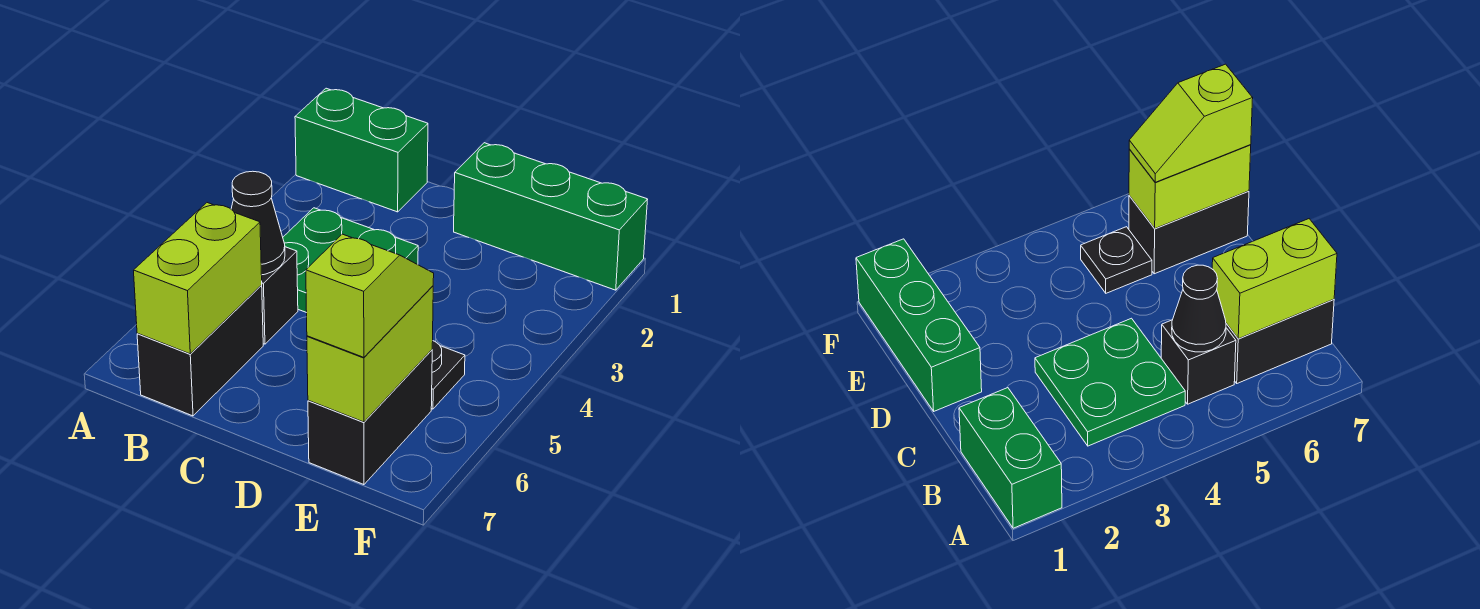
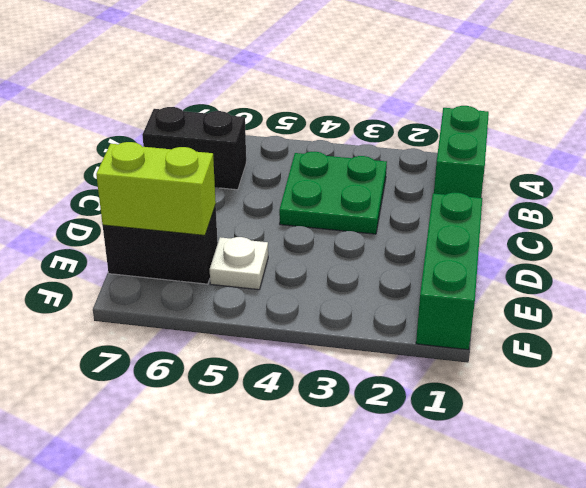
white 1x1 plate [210,237,268,290] -> black 1x1 plate [431,341,465,409]
none -> black 1x1 brick [262,247,298,344]
none -> black 1x1 cone [231,171,285,275]

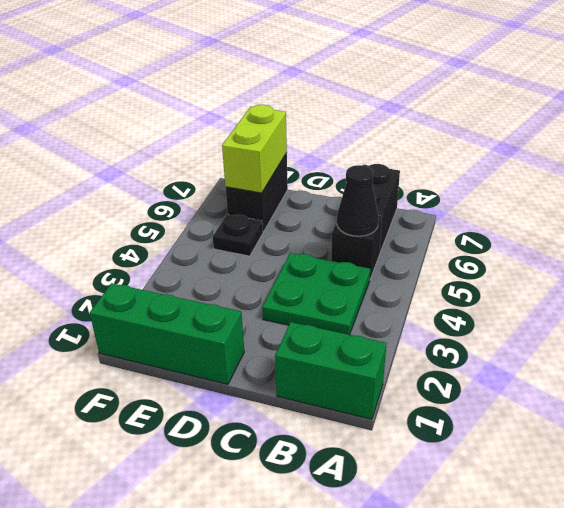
none -> lime 1x2 brick [134,203,262,354]
none -> lime 1x2 slope [306,234,434,357]

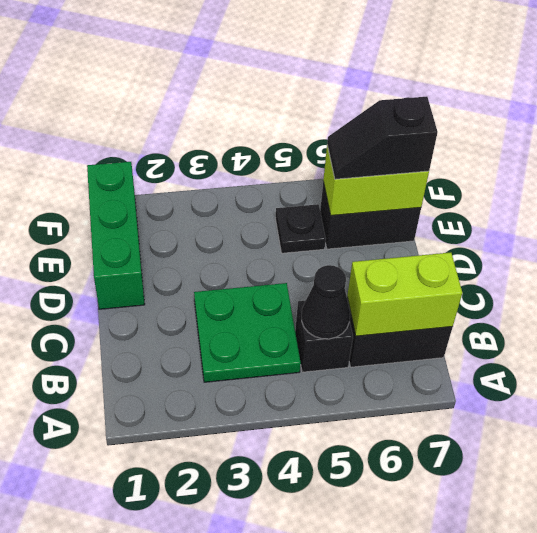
black 1x2 slope [327,97,438,179] -> lime 1x2 slope [306,234,434,357]
none -> green 1x2 brick [295,88,428,212]

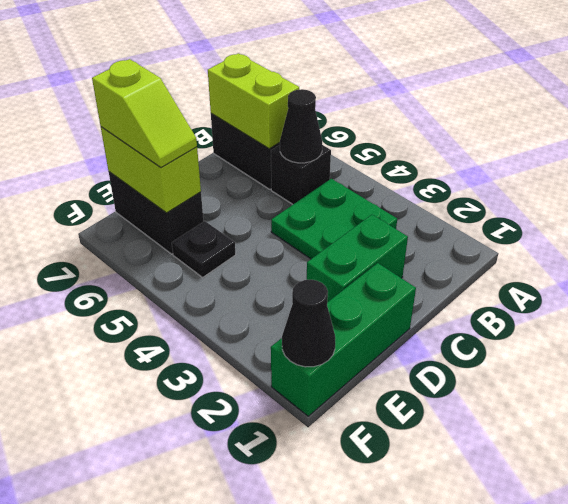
green 1x2 brick [307,215,408,302] -> green 1x2 brick moved to [295,88,428,212]
black 1x1 cone [282,280,335,367] -> none

